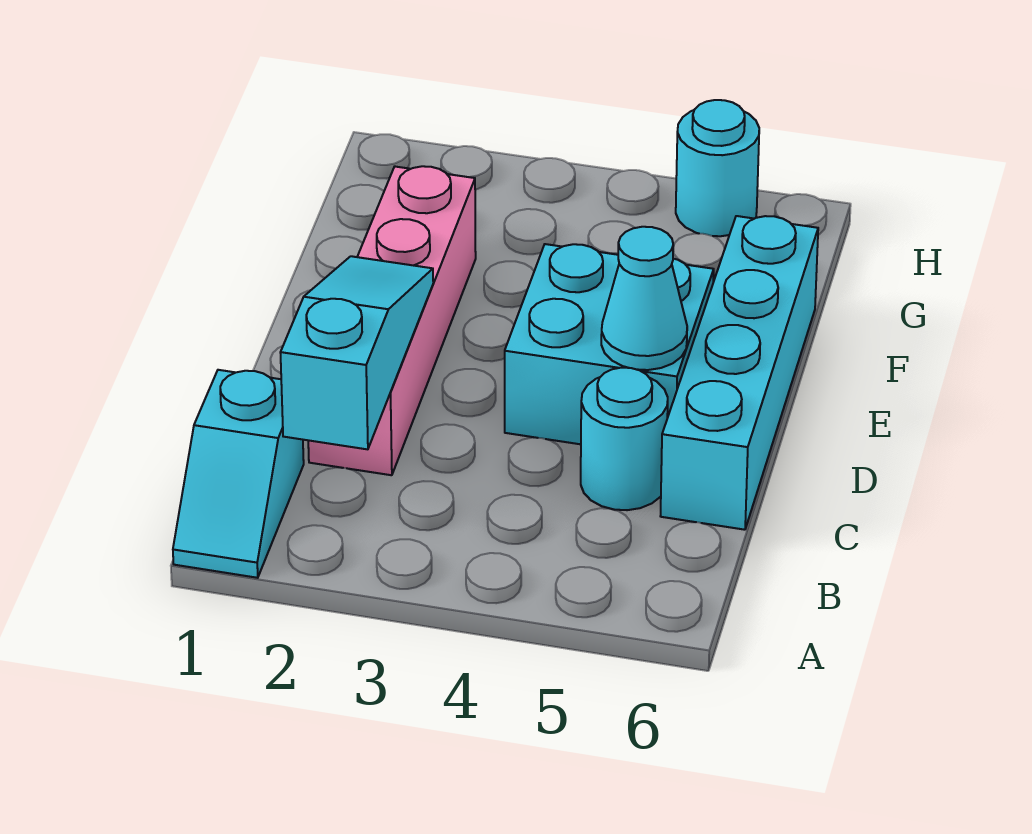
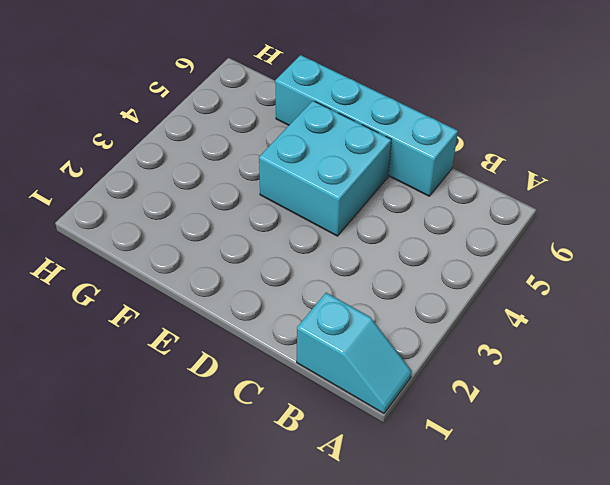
none -> pink 1x4 brick [308,166,476,475]
none -> cyan 1x1 round brick [581,368,668,510]

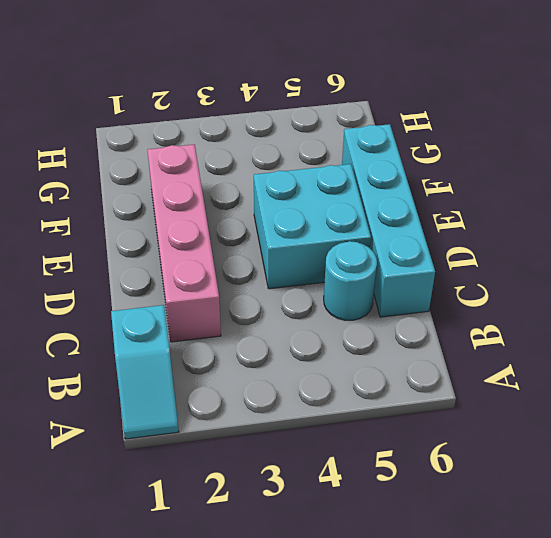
none -> cyan 1x1 round brick [676,100,759,236]
none -> cyan 1x3 slope [280,256,433,449]

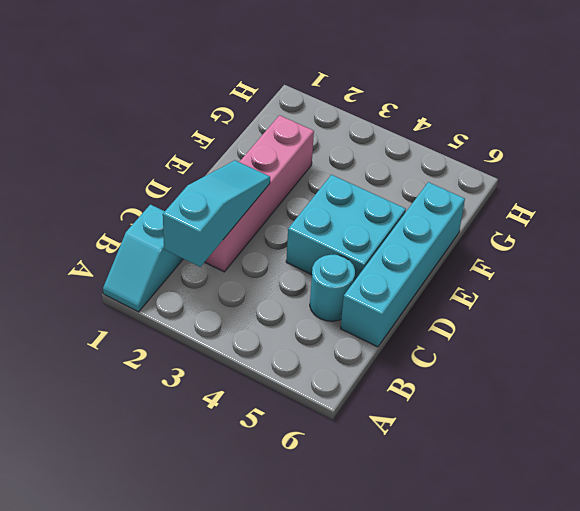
none -> cyan 1x1 round brick [676,100,759,236]
none -> cyan 1x1 cone [601,227,687,370]

